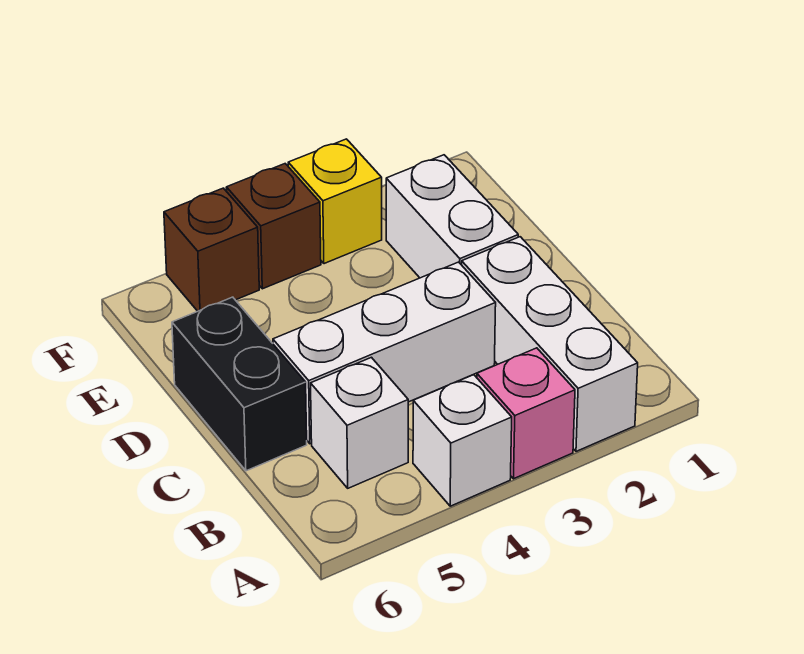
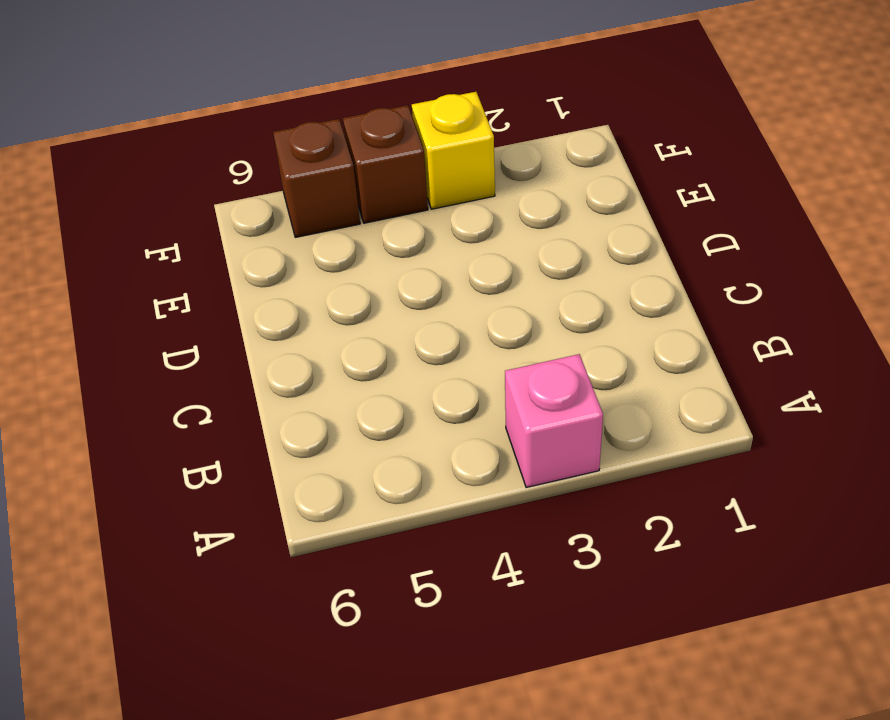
none -> white 1x3 brick [462,237,638,451]
none -> white 1x1 brick [413,375,512,506]

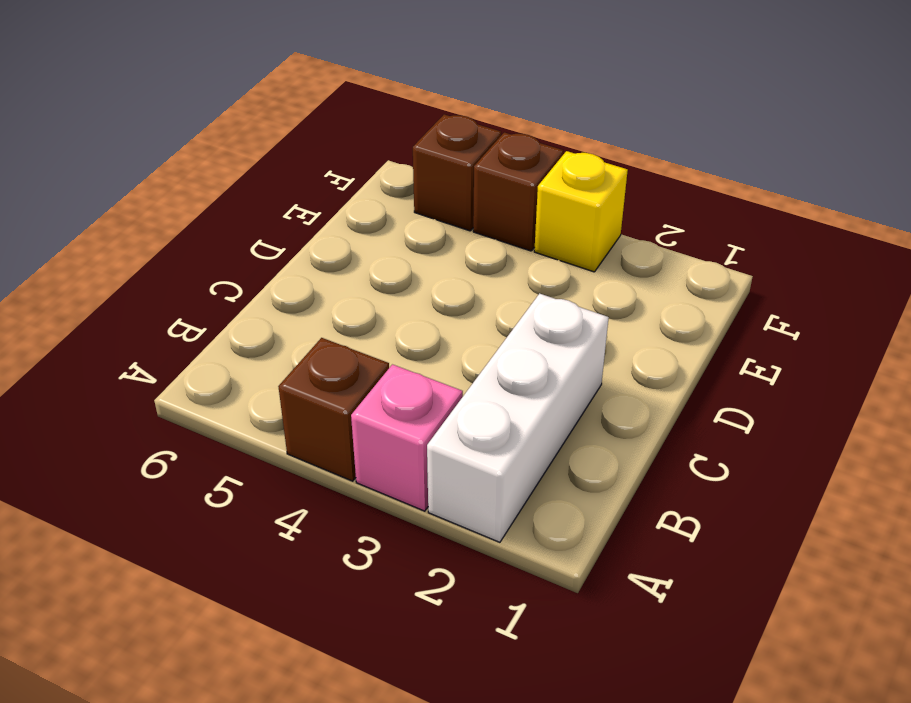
brown 1x1 brick [278,338,389,481] -> white 1x1 brick [413,375,512,506]
none -> white 1x1 brick [311,357,408,488]
none -> white 1x3 brick [273,262,496,444]

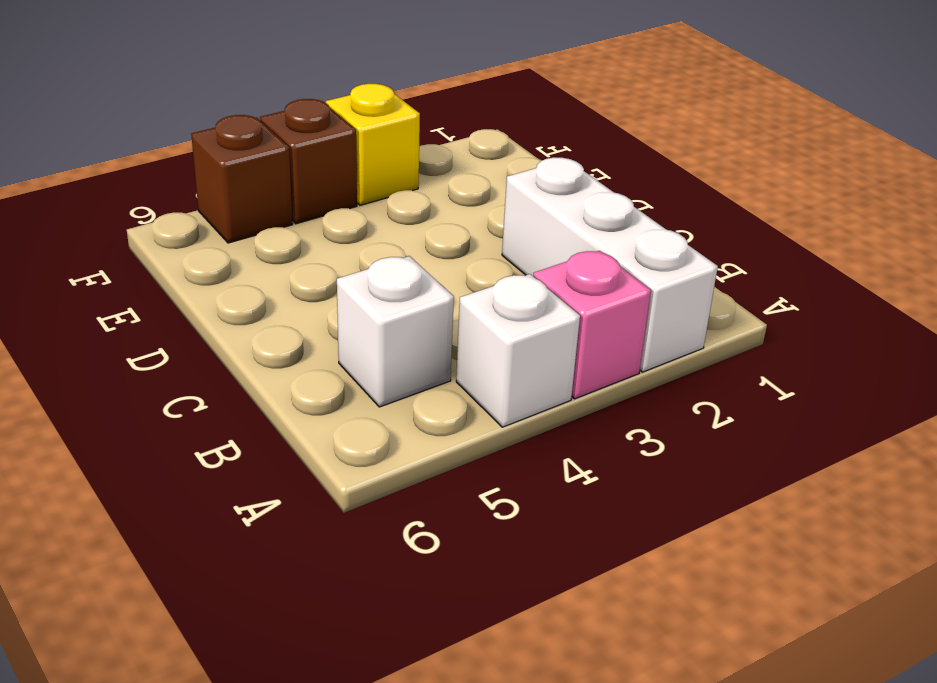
none -> white 1x3 brick [273,262,496,444]
none -> black 1x2 brick [172,297,307,471]

